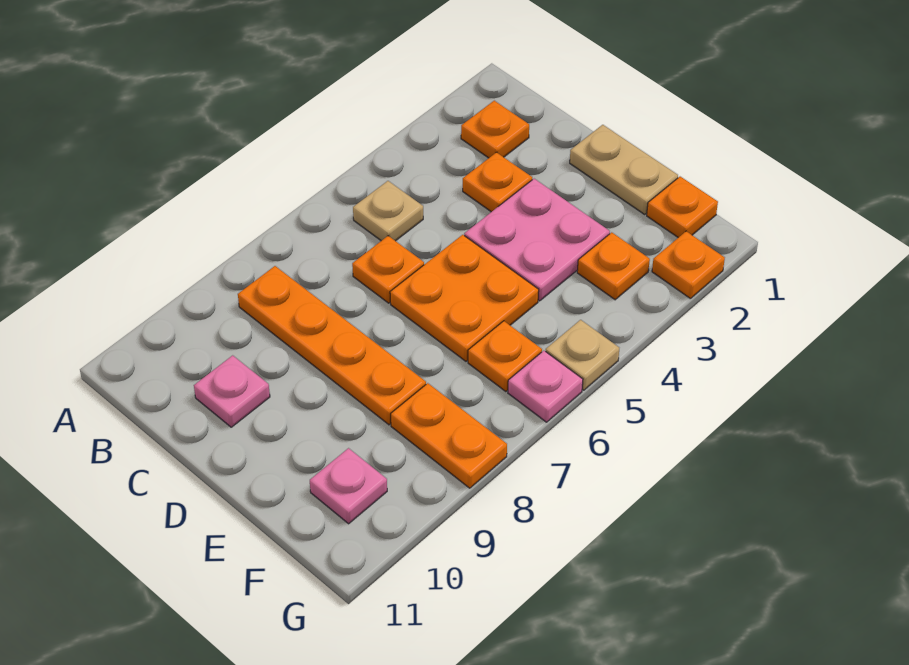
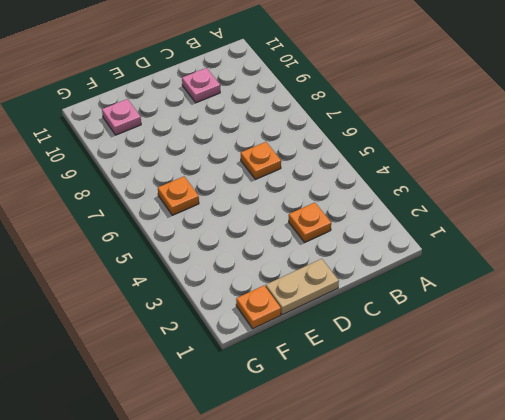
none -> orange 1x1 plate [461,101,529,158]
none -> tan 1x1 plate [353,181,423,241]
none -> orange 1x4 plate [238,266,426,425]

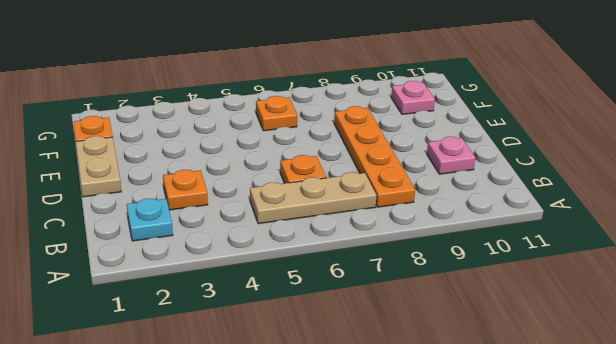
cyan 1x1 plate [127,198,173,241] -> orange 1x1 plate [461,101,529,158]
tan 1x3 plate [250,172,376,224] -> tan 1x1 plate [353,181,423,241]
none -> pink 2x2 plate [464,179,610,301]
none -> orange 2x2 plate [390,235,539,361]
none -> orange 1x1 plate [577,232,650,300]

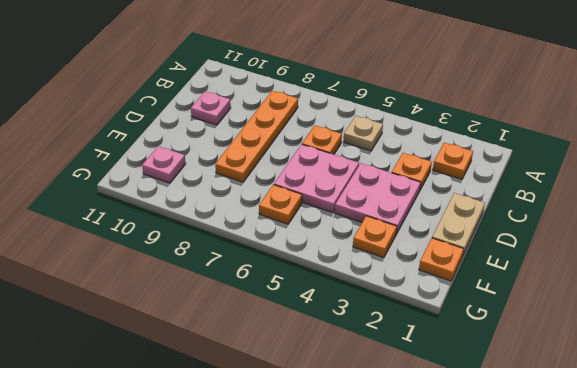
pink 2x2 plate [274,144,359,213] -> orange 2x2 plate [390,235,539,361]
none -> orange 1x2 plate [391,383,507,488]
none -> orange 1x1 plate [652,231,725,299]
none -> tan 1x1 plate [546,320,619,390]

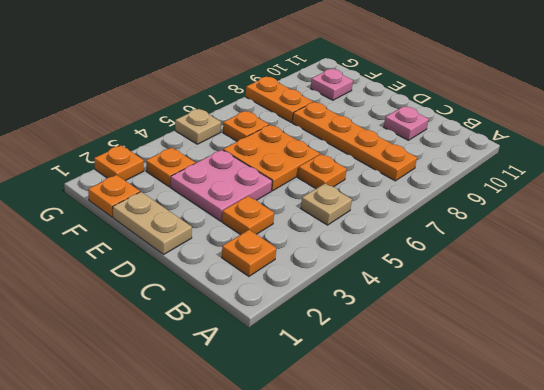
none -> pink 1x1 plate [508,351,583,422]

